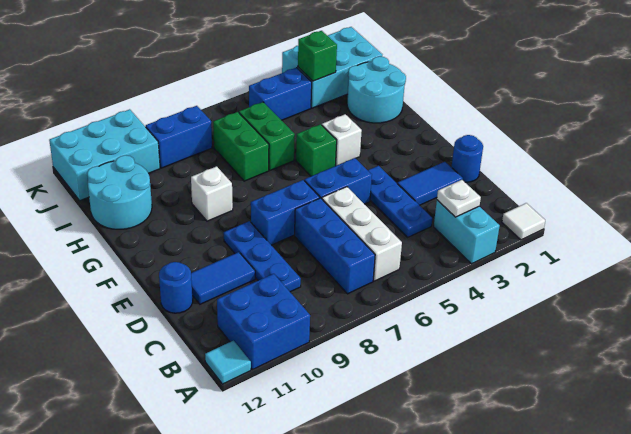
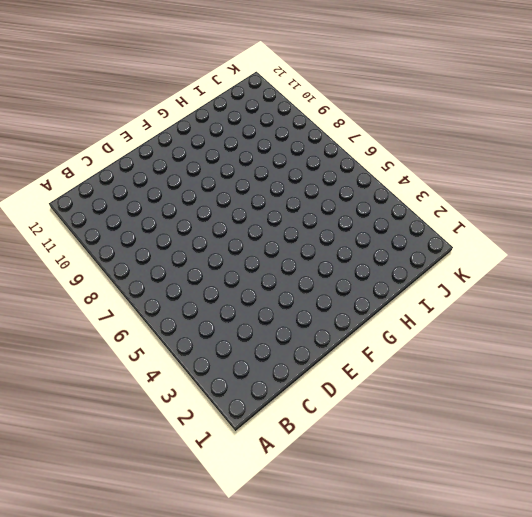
none -> white 1x1 tile [502,203,545,240]
none -> cyan 1x2 brick [434,200,500,264]
none -> blue 2x2 brick [217,274,310,370]

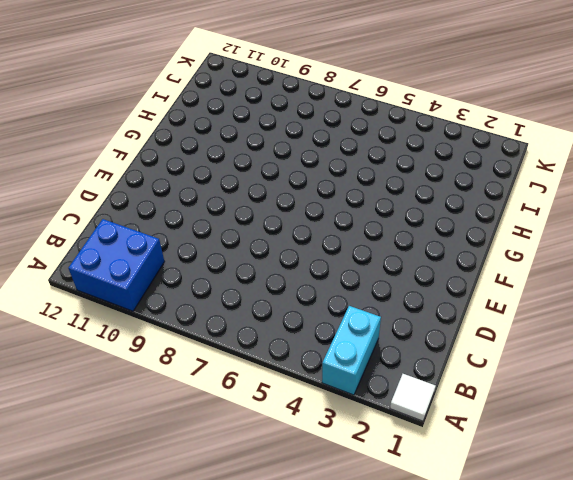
none -> cyan 1x1 tile [205,341,251,384]
none -> white 1x3 brick [322,187,402,281]
none -> blue 1x3 brick [295,198,375,294]

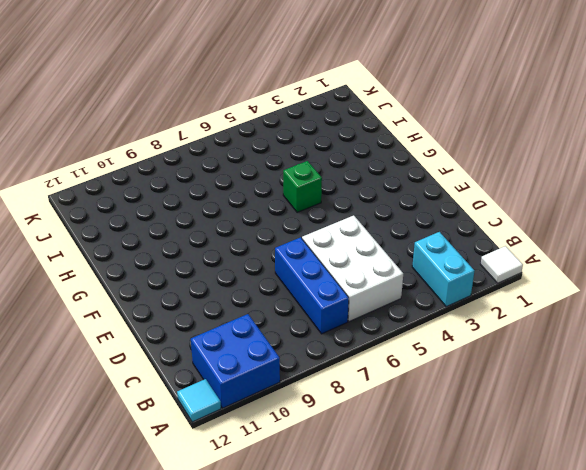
white 2x3 brick [302,215,403,322] -> white 1x3 brick [322,187,402,281]
none -> blue 1x3 plate [368,166,432,237]
none -> blue 1x3 plate [224,221,301,292]
none -> blue 1x1 round brick [451,135,483,182]

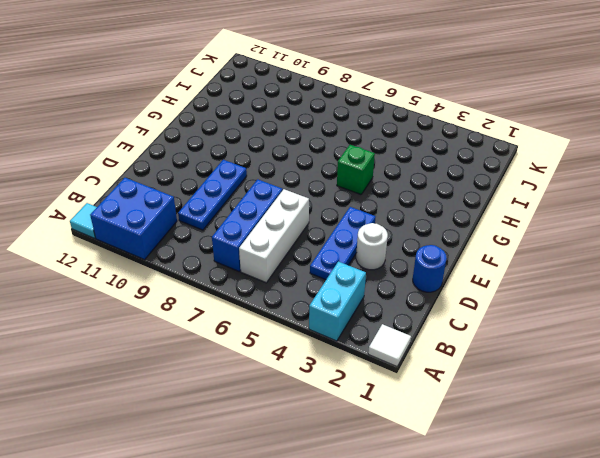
white 1x1 round brick [356,223,388,270] -> blue 1x2 tile [397,162,463,205]
none -> blue 1x2 tile [191,252,255,304]
none -> blue 1x1 round brick [159,262,193,313]
none -> blue 1x2 brick [304,158,372,204]

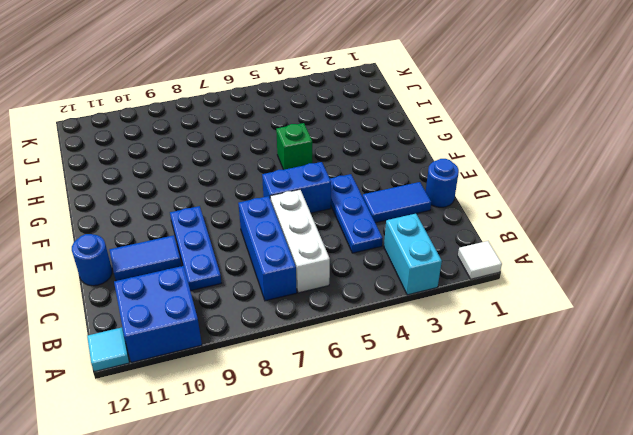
none -> blue 1x2 brick [251,180,320,245]
none -> white 1x1 brick [322,114,362,166]
none -> white 1x1 brick [191,166,233,221]

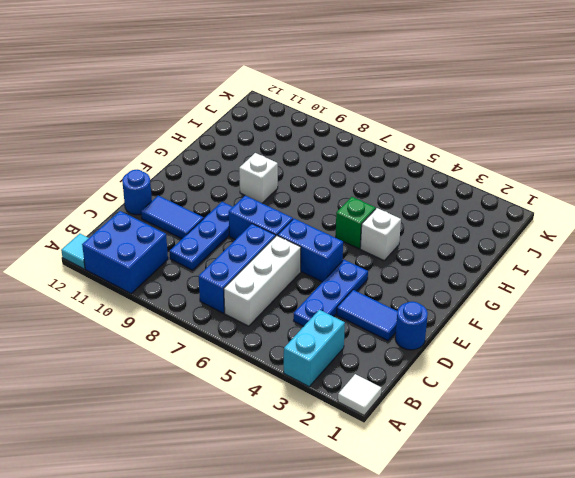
none -> cyan 2x2 round brick [347,56,406,123]
none -> green 1x2 brick [239,102,295,170]
none -> green 1x2 brick [213,112,269,181]

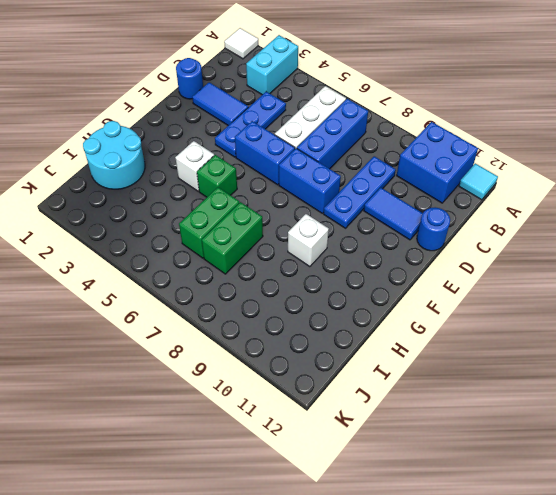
none -> cyan 2x2 round brick [87,155,152,229]
none -> cyan 2x3 brick [282,27,382,108]
none -> blue 1x2 brick [249,68,312,120]

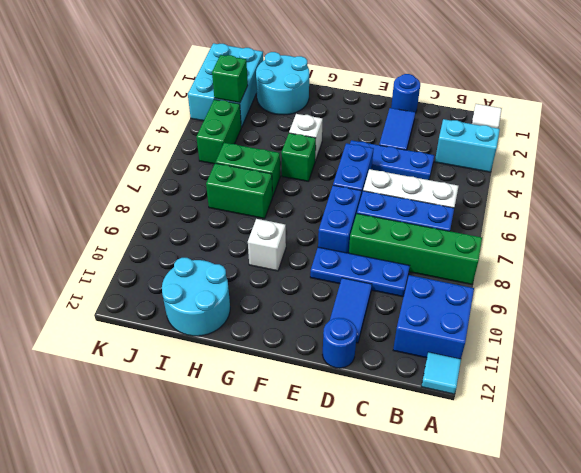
green 1x4 brick [349,214,482,284] -> none
green 1x2 brick [197,99,241,164] -> blue 1x2 brick [249,68,312,120]
none -> blue 1x2 brick [146,106,212,168]
none -> cyan 2x3 brick [49,109,160,201]
none -> white 1x1 plate [437,180,481,217]

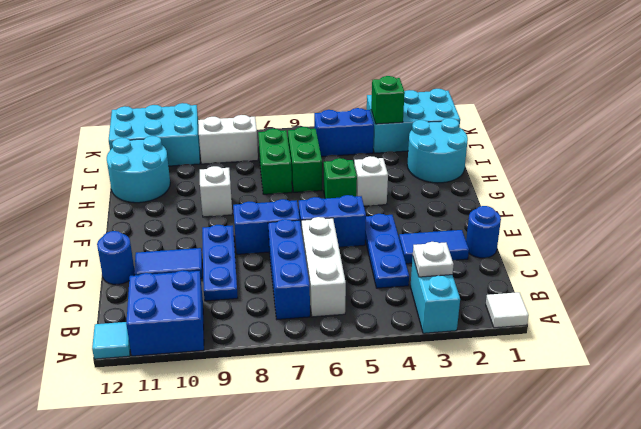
white 1x2 brick [198,115,258,164] -> blue 1x2 brick [146,106,212,168]

